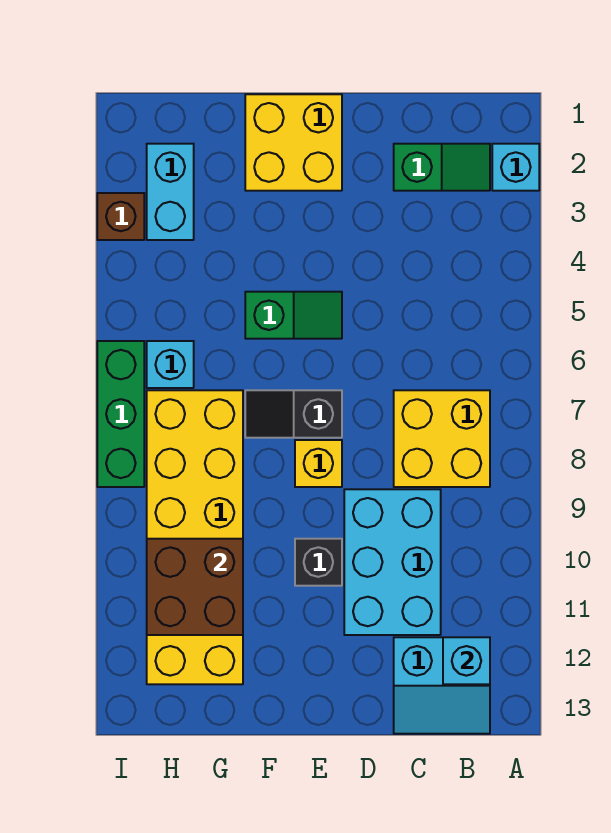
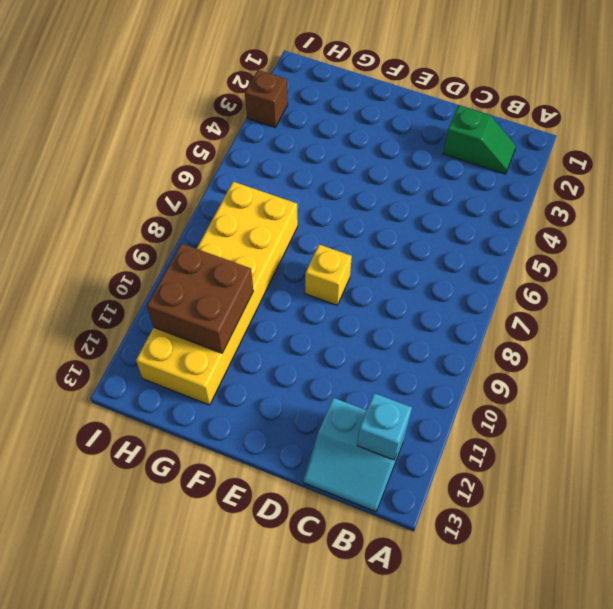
none -> cyan 1x1 brick [492,144,539,191]
none -> yellow 2x2 brick [394,390,490,487]
none -> cyan 2x3 brick [344,489,441,635]

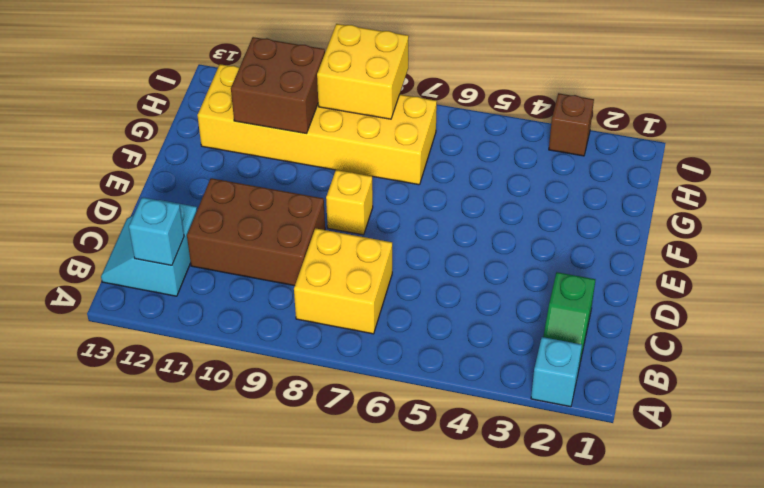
brown 2x3 brick [187,178,325,286] -> cyan 2x3 brick [344,489,441,635]
yellow 2x2 brick [317,24,409,119] -> yellow 2x2 brick moved to [245,94,342,191]
none -> green 1x2 slope [245,292,342,339]
none -> black 1x2 slope [245,390,342,438]
none -> black 1x1 brick [295,539,342,586]

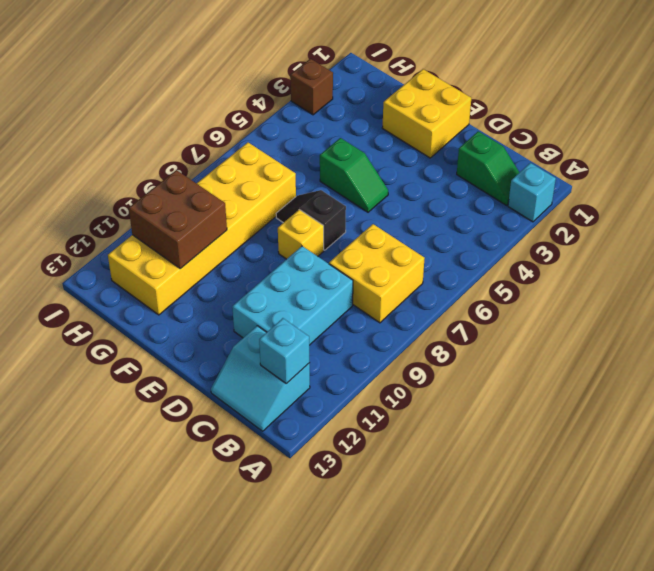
none -> black 1x1 brick [295,539,342,586]
none -> cyan 1x2 brick [147,144,194,240]
none -> cyan 1x1 brick [147,341,194,388]

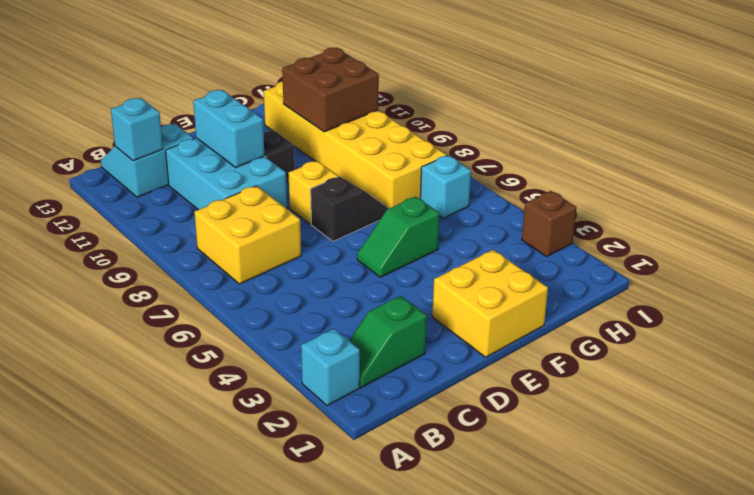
cyan 1x2 brick [193,90,264,167] -> cyan 1x2 brick moved to [147,144,194,240]
none -> green 1x3 brick [97,341,144,487]

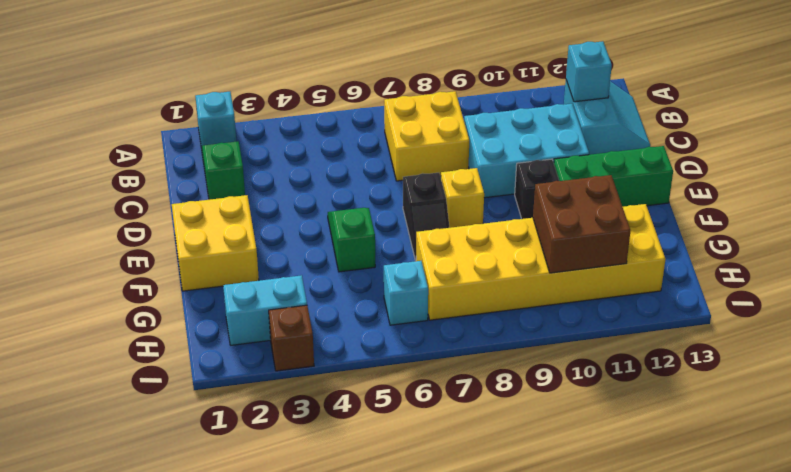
green 1x3 brick [554,146,673,207] -> green 1x3 brick moved to [97,341,144,487]

